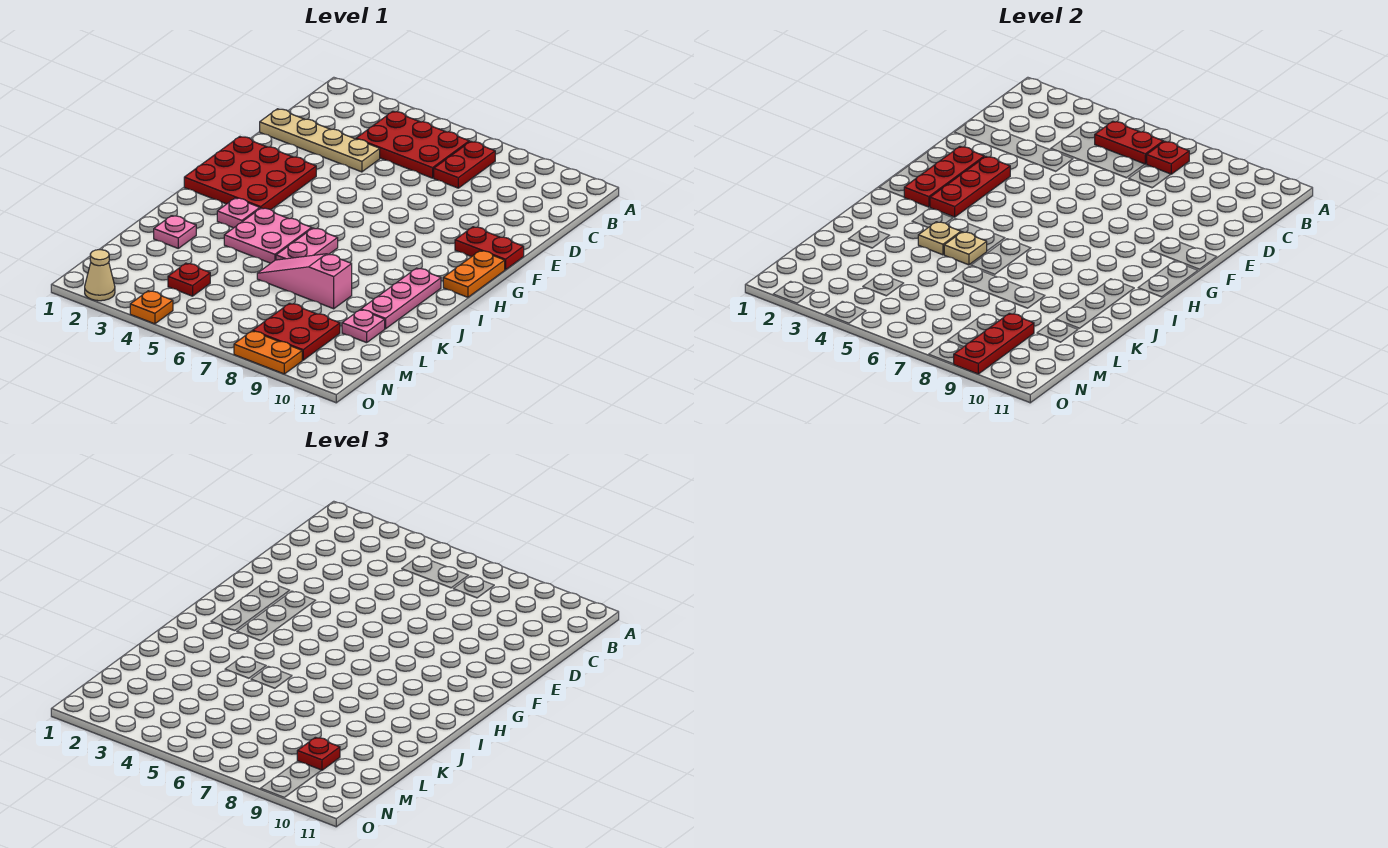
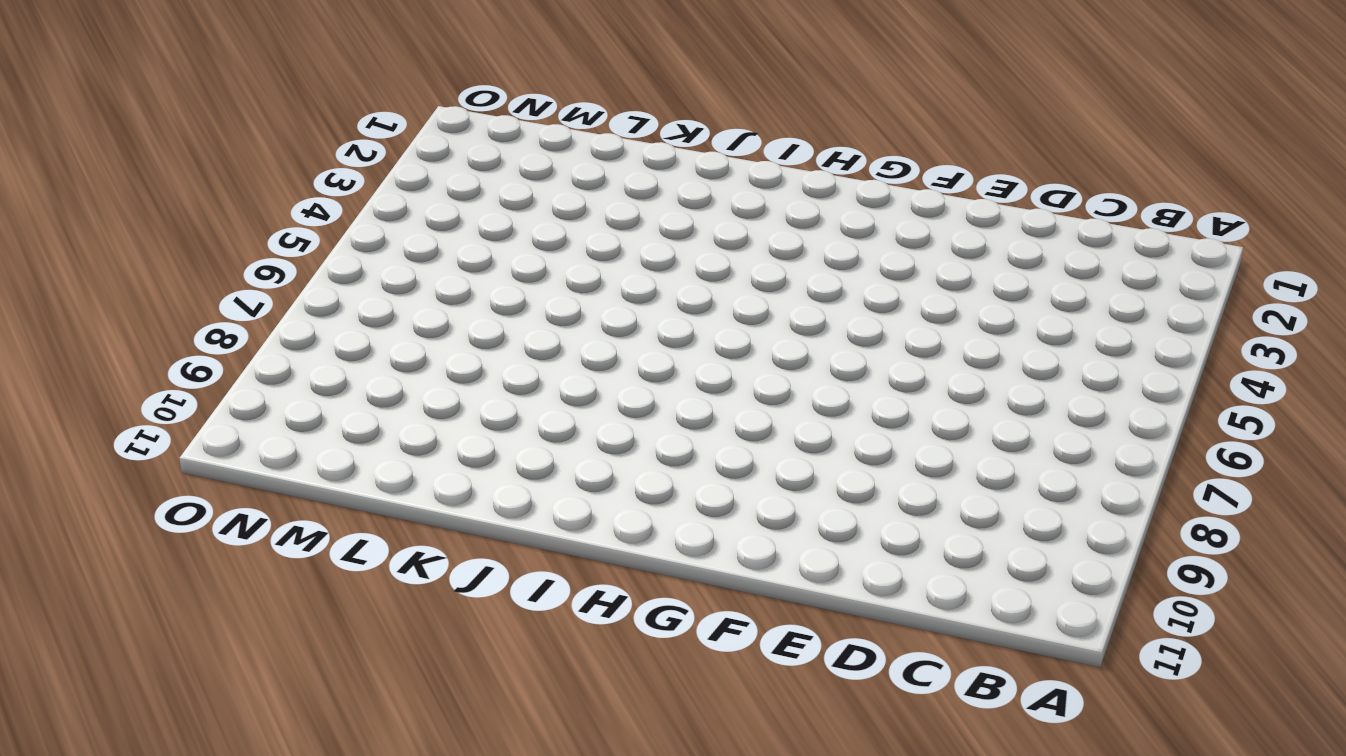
none -> red 2x3 plate [356,111,469,178]
none -> red 1x2 plate [434,141,495,188]
none -> tan 1x4 plate [260,109,380,172]

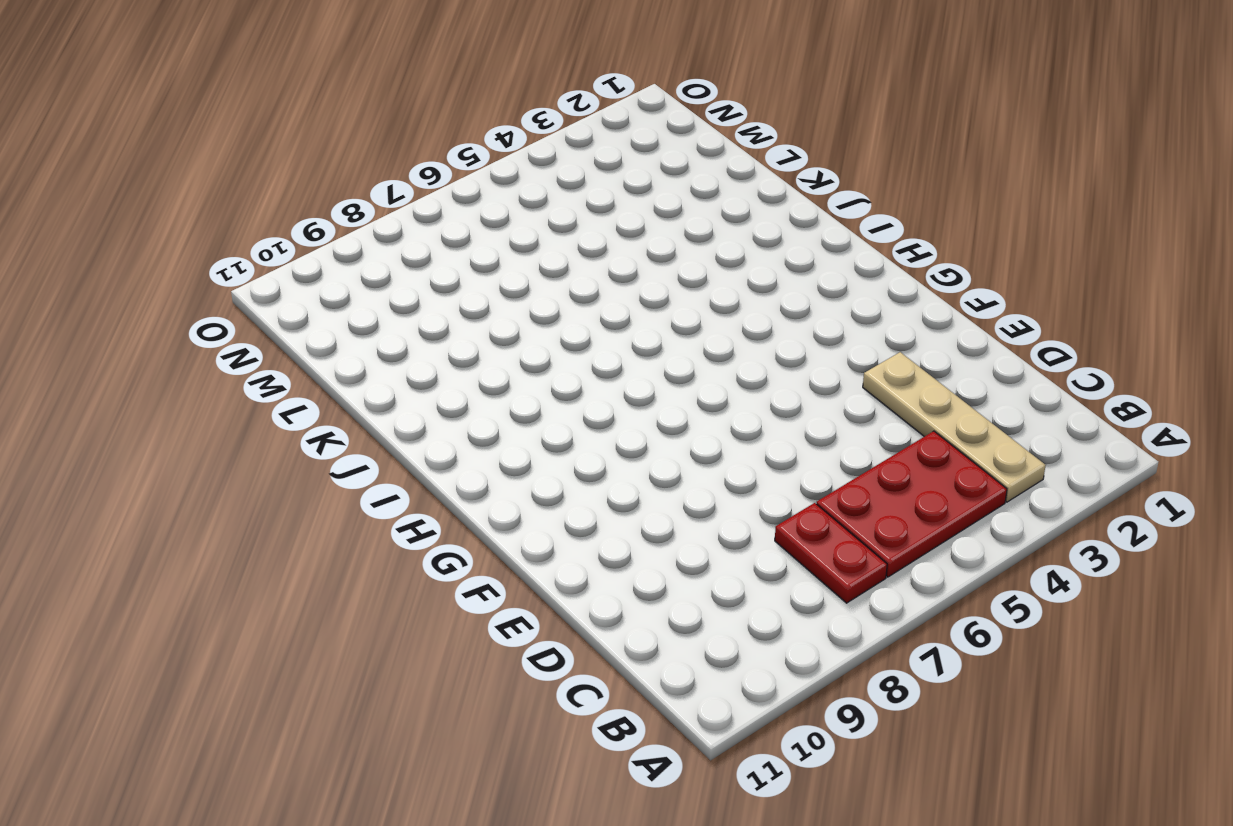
tan 1x4 plate [863,352,1046,502] -> tan 1x4 plate turned to [260,109,380,172]
none -> red 3x3 plate [184,137,316,210]
none -> red 1x2 plate [455,227,524,270]
none -> orange 1x2 plate [443,251,505,297]

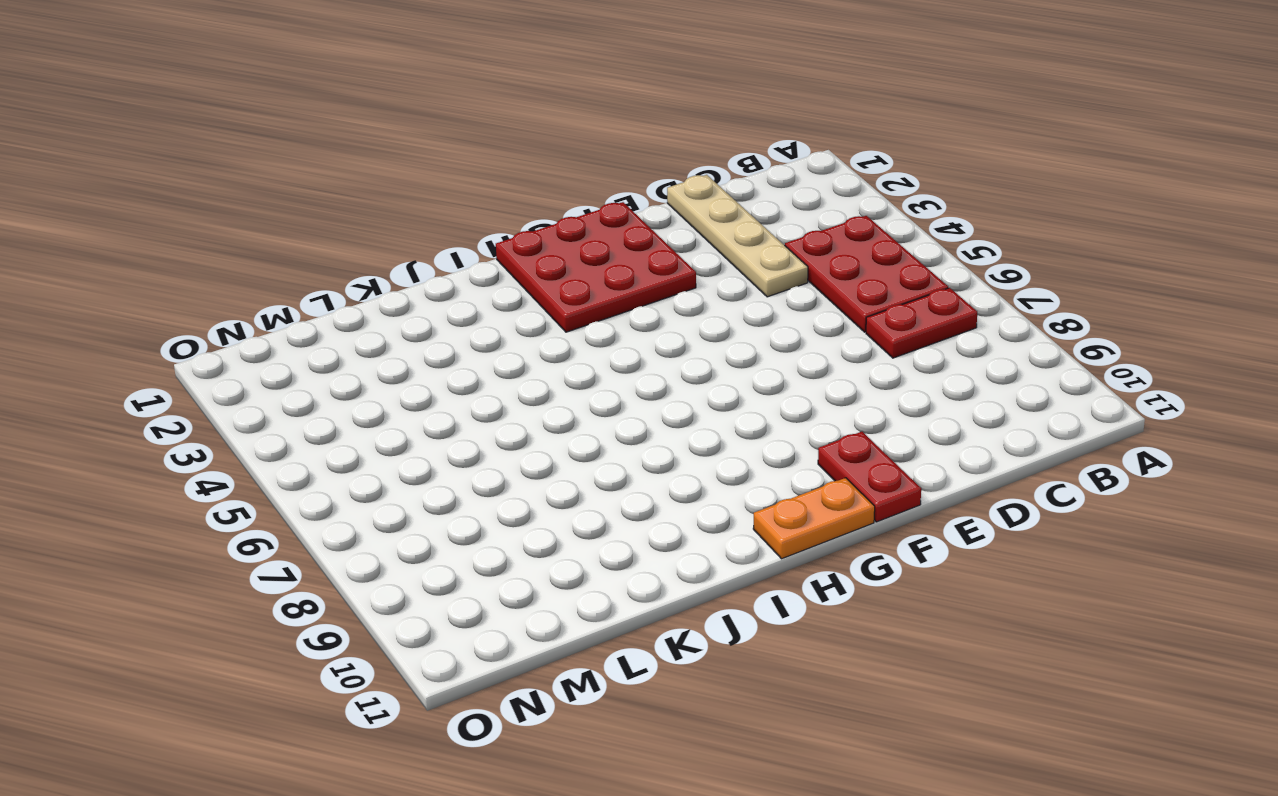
none -> pink 1x1 plate [217,198,260,228]
none -> pink 2x2 plate [224,208,312,263]
none -> pink 1x2 plate [276,228,338,260]

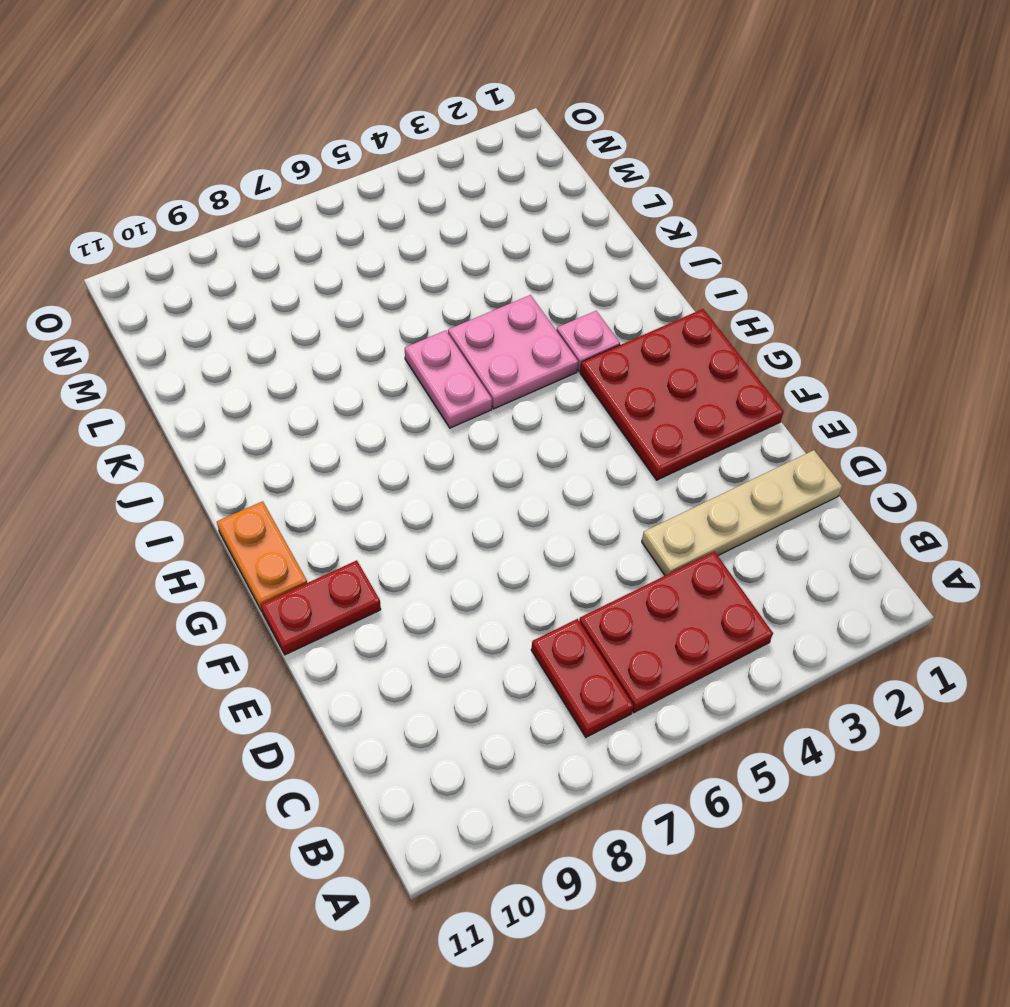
none -> pink 1x3 plate [361,268,441,329]
none -> pink 1x1 plate [154,216,196,248]
none -> pink 1x3 slope [257,254,352,309]

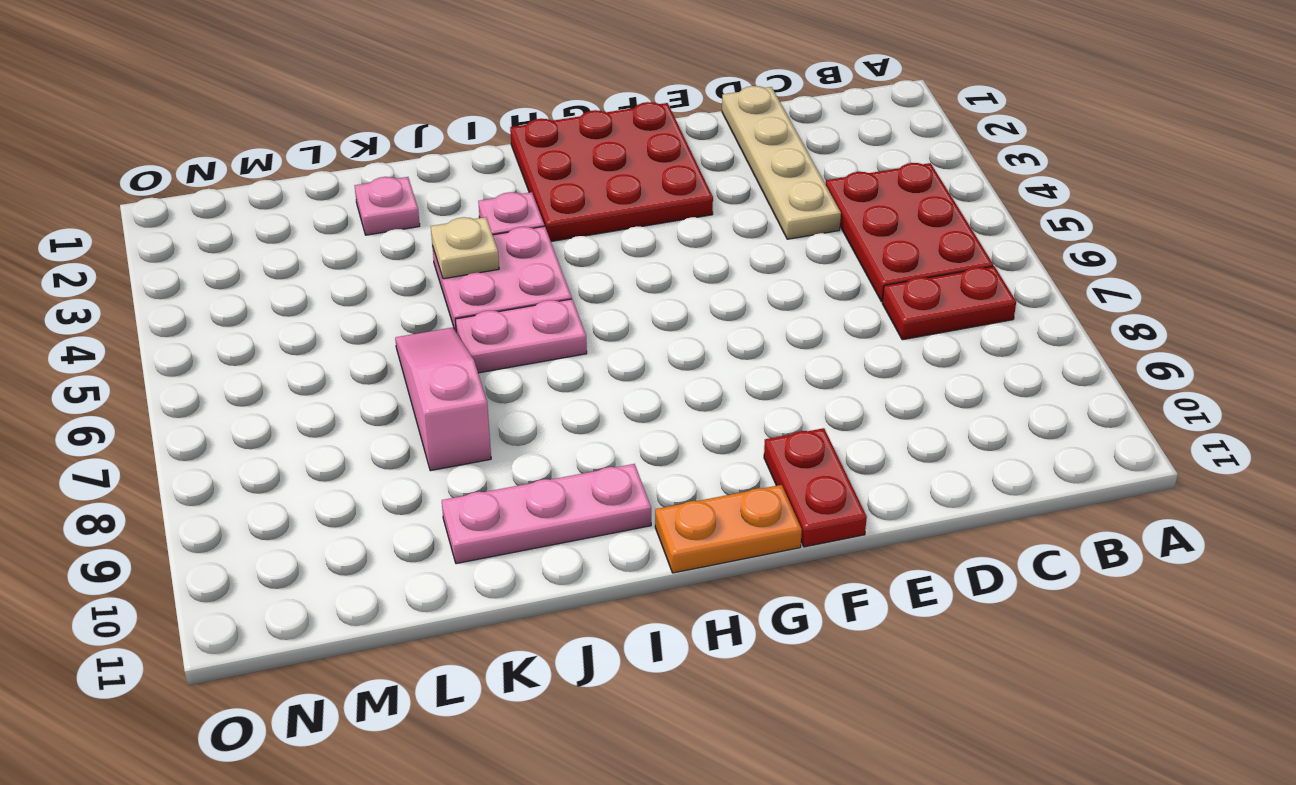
none -> pink 1x1 plate [342,310,385,343]
none -> red 1x1 plate [168,263,210,296]
none -> red 2x2 plate [253,303,340,360]

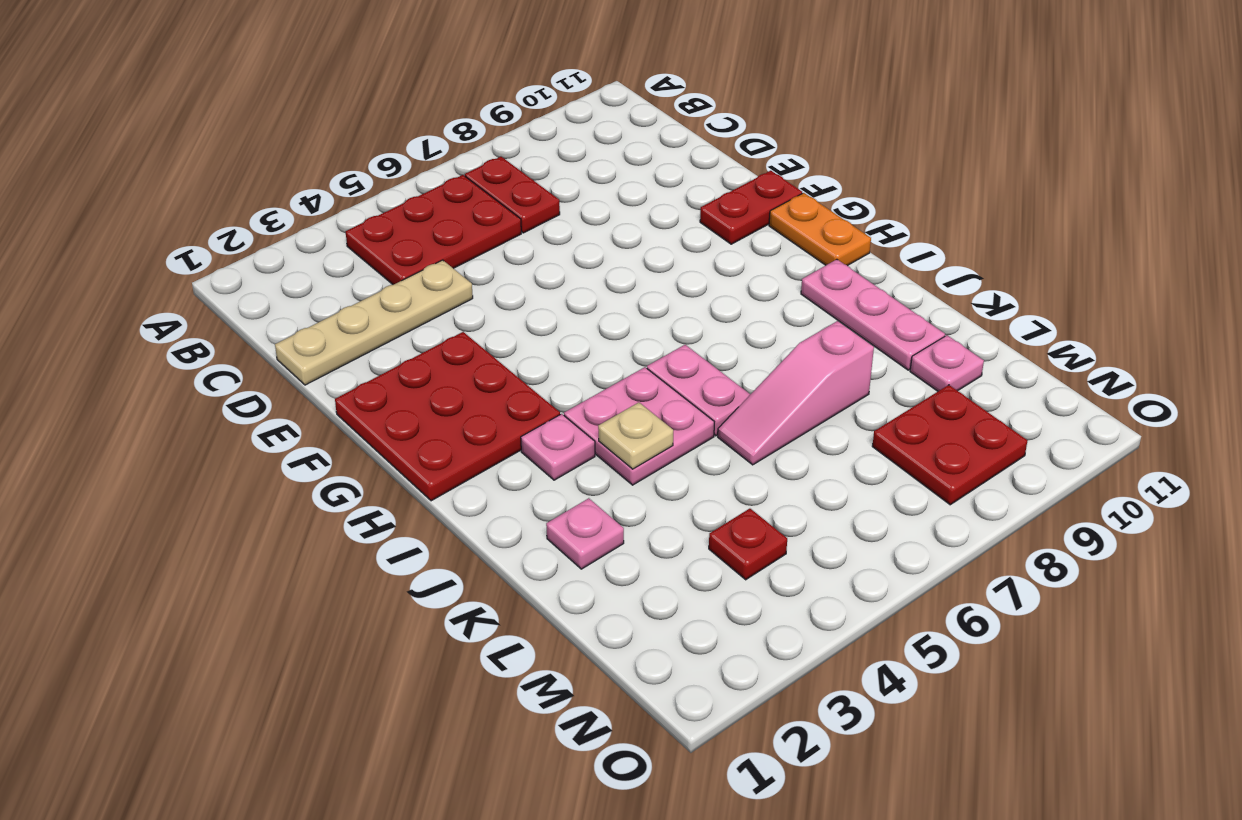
none -> tan 1x1 cone [85,250,115,301]
none -> orange 1x1 plate [130,291,173,324]
none -> orange 1x2 plate [234,331,302,374]

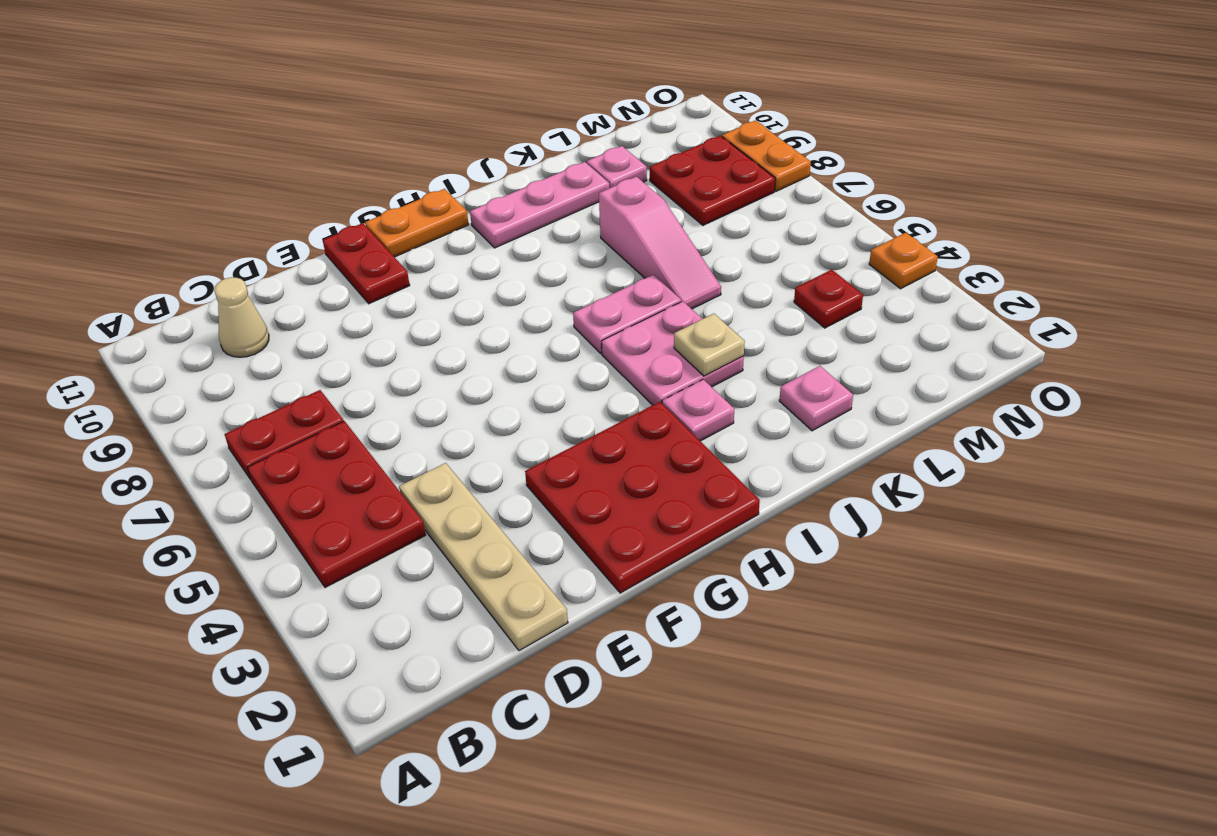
tan 1x1 cone [214,277,269,357] -> tan 1x1 cone moved to [85,250,115,301]
none -> red 1x2 plate [1095,121,1163,164]
none -> red 1x1 plate [1147,141,1189,174]
none -> red 1x3 plate [904,147,984,207]

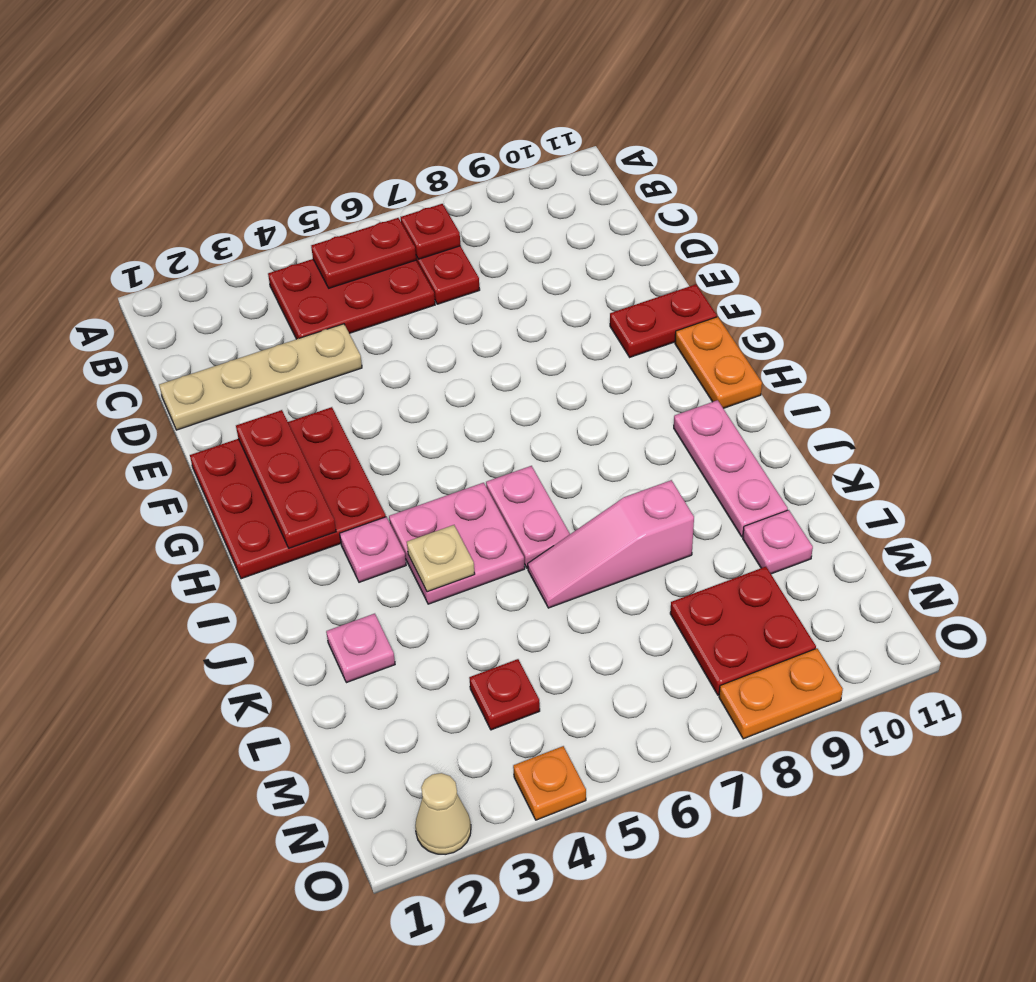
none -> red 1x3 plate [930,157,1010,217]
none -> tan 1x1 plate [944,232,987,265]
none -> red 1x3 plate [954,313,1034,374]

